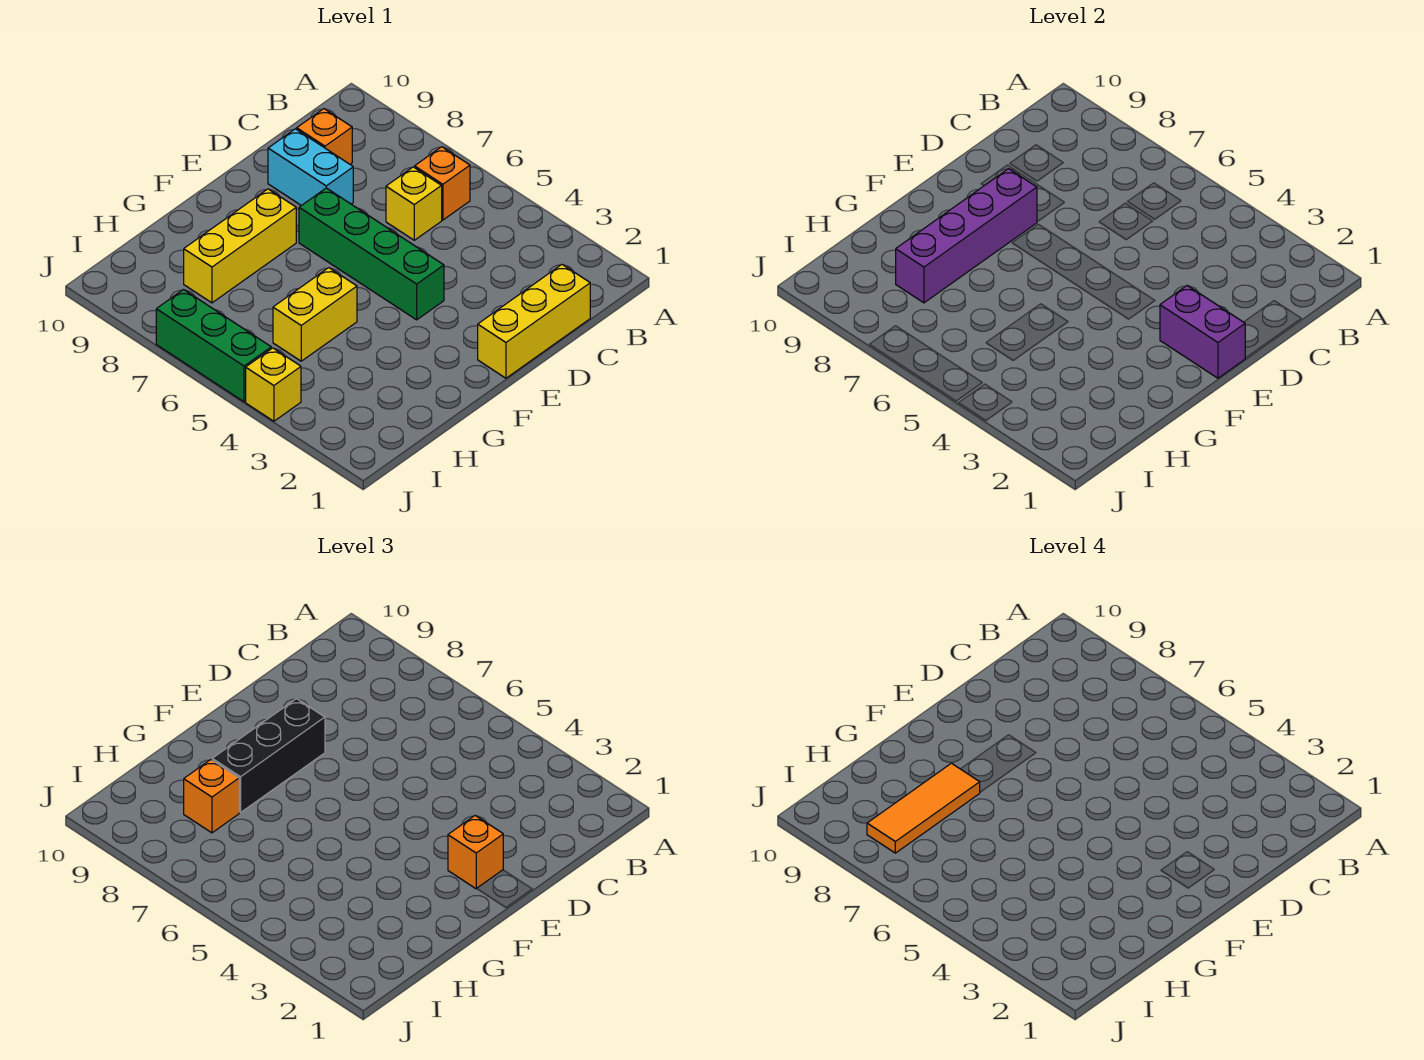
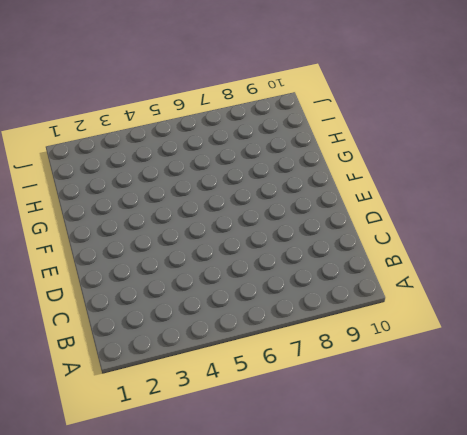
none -> orange 1x1 brick [415,147,470,220]
none -> yellow 1x3 brick [478,265,590,378]
none -> yellow 1x1 brick [386,167,442,240]

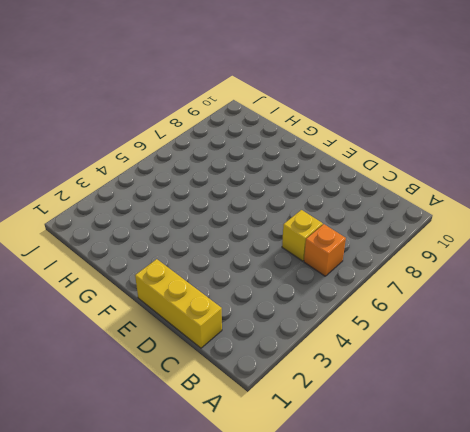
none -> orange 1x1 brick [297,109,352,164]
none -> cyan 1x2 brick [268,129,353,206]
none -> green 1x4 brick [299,188,444,320]

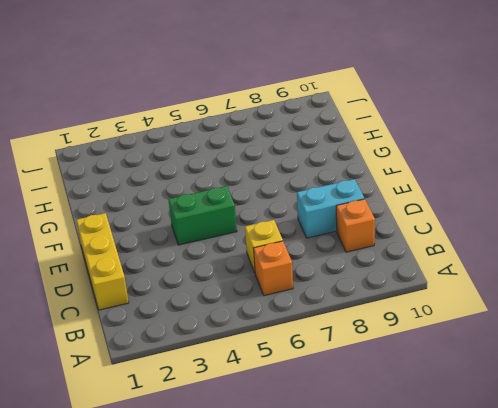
green 1x2 brick [168,186,237,245] -> green 1x4 brick [299,188,444,320]
none -> yellow 1x3 brick [184,189,296,303]
none -> yellow 1x2 brick [273,268,357,361]
none -> yellow 1x1 brick [246,348,301,421]

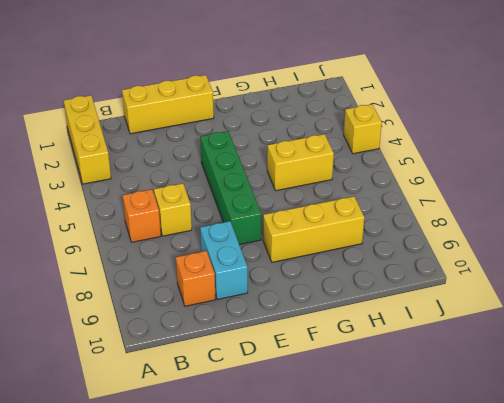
yellow 1x3 brick [64,95,111,184] -> none
none -> green 1x3 brick [156,290,271,402]
none -> purple 1x2 brick [1160,286,1245,378]
none -> purple 1x4 brick [896,169,1037,303]

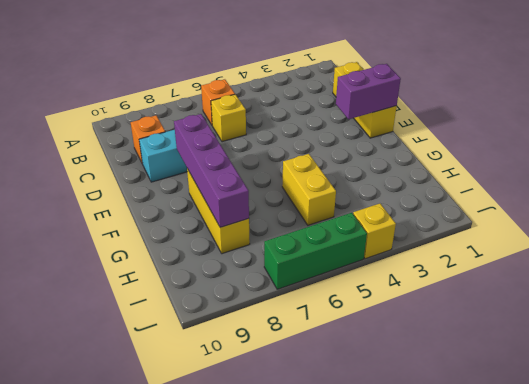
none -> green 1x4 brick [299,188,444,320]
none -> orange 1x1 brick [448,816,503,889]
none -> black 1x3 brick [212,699,325,813]

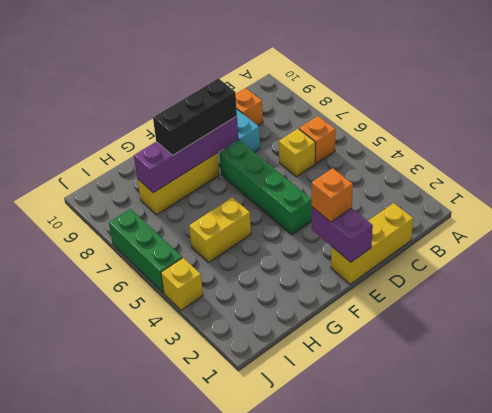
none -> orange 1x1 brick [184,760,239,833]
none -> orange 1x3 tile [867,763,980,853]

